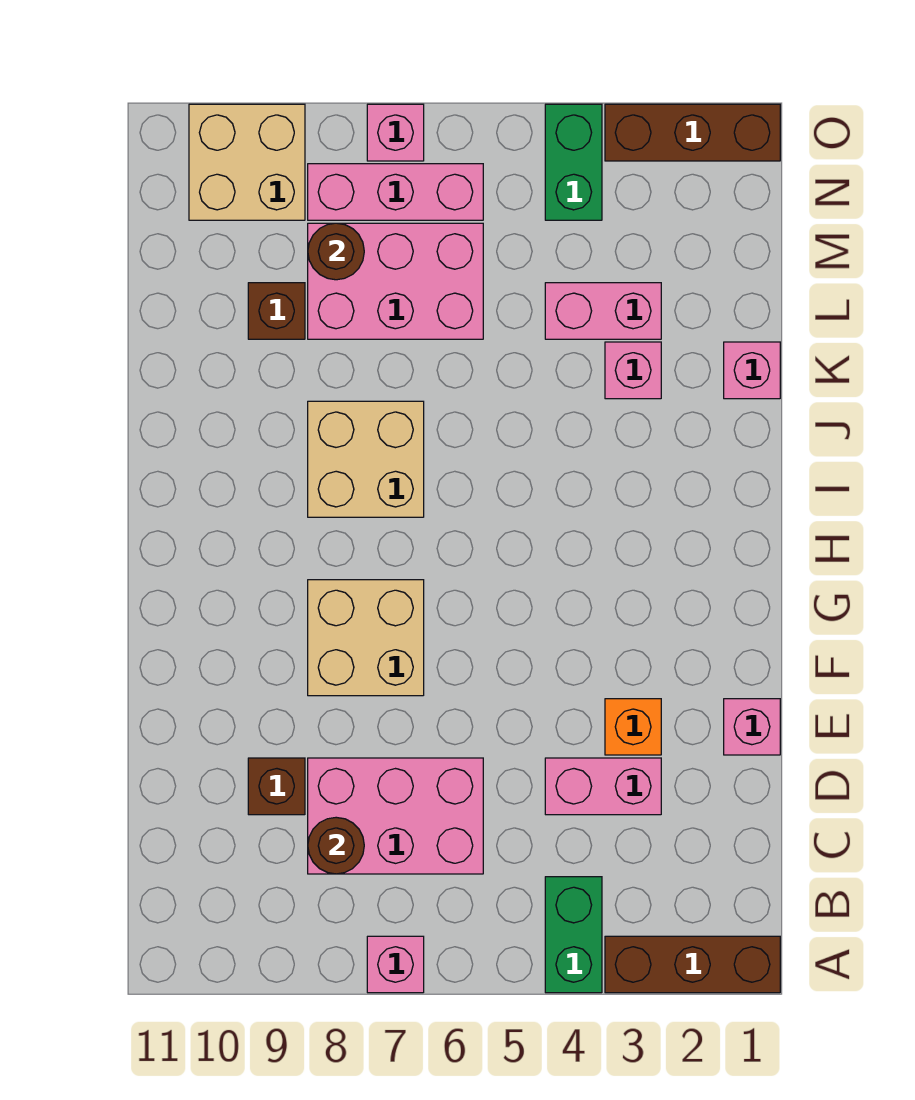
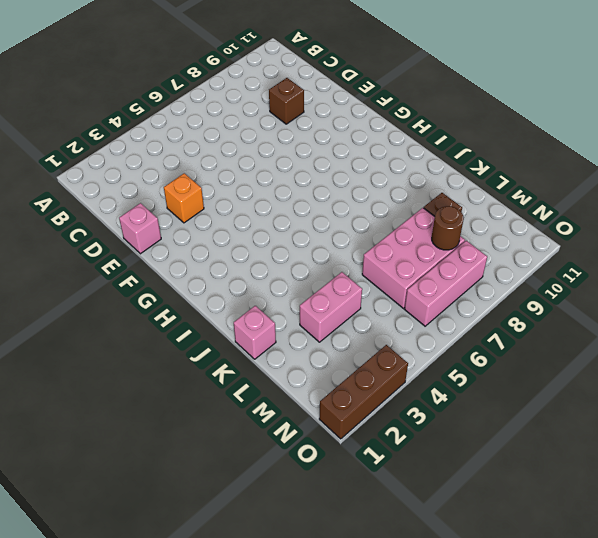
none -> brown 1x3 brick [605,936,780,993]
none -> green 1x2 brick [545,877,602,993]
none -> pink 1x1 brick [367,936,424,993]

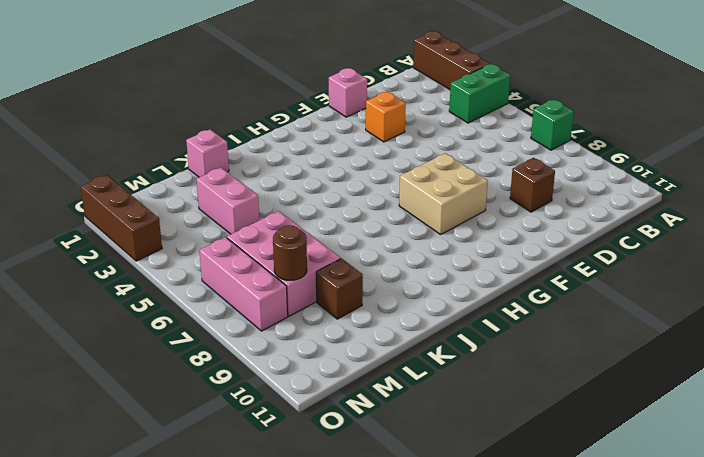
green 1x1 brick [531,99,574,150] -> pink 1x1 brick [367,936,424,993]
none -> pink 2x3 brick [308,758,483,874]
none -> pink 1x2 brick [545,758,661,815]
none -> tan 2x2 brick [308,401,424,517]

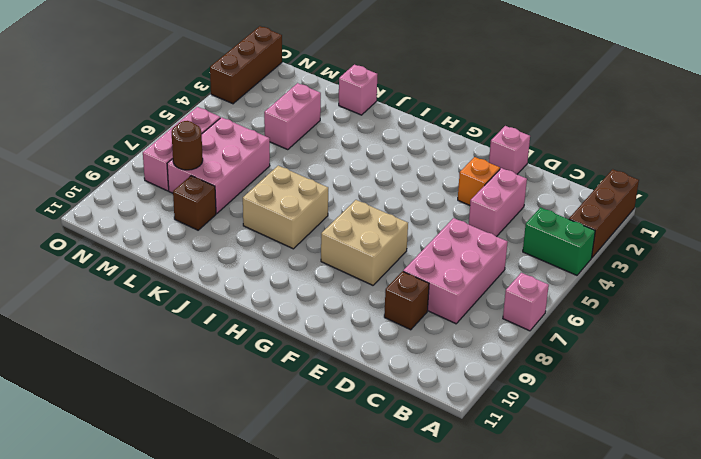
none -> pink 1x1 brick [605,342,661,399]
none -> green 1x2 brick [545,104,602,220]
none -> tan 2x2 brick [189,104,305,220]

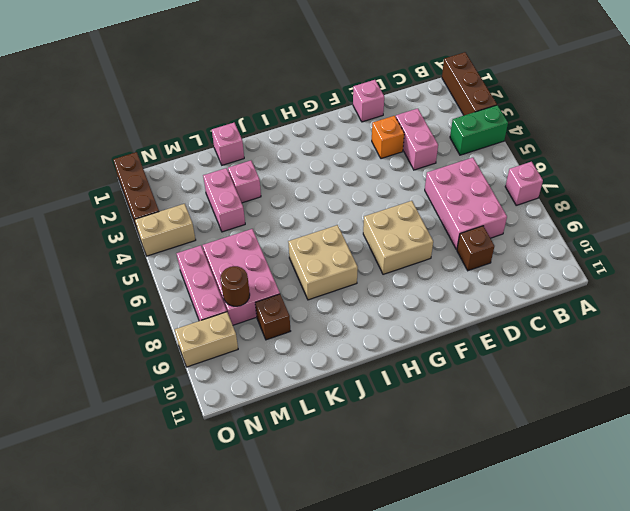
tan 1x2 brick [135,204,196,256] -> green 1x2 brick [545,104,602,220]
tan 1x2 brick [175,312,238,367] -> tan 2x2 brick [189,104,305,220]
none -> pink 1x1 brick [367,104,424,161]
none -> brown 1x1 round brick [308,817,364,874]

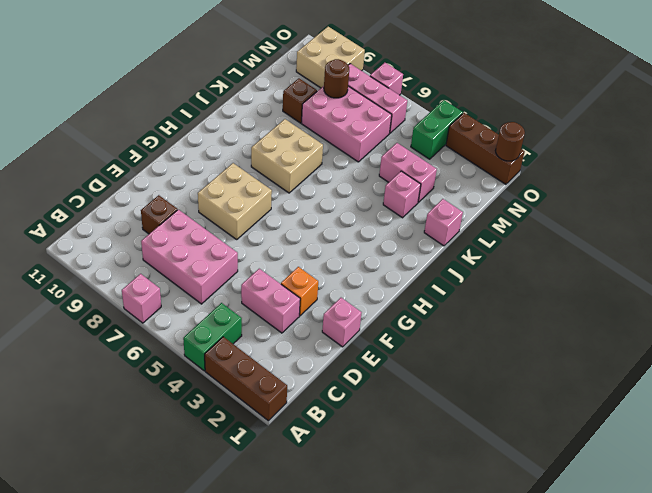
brown 1x1 round brick [495,122,525,161] -> brown 1x1 round brick moved to [308,817,364,874]

